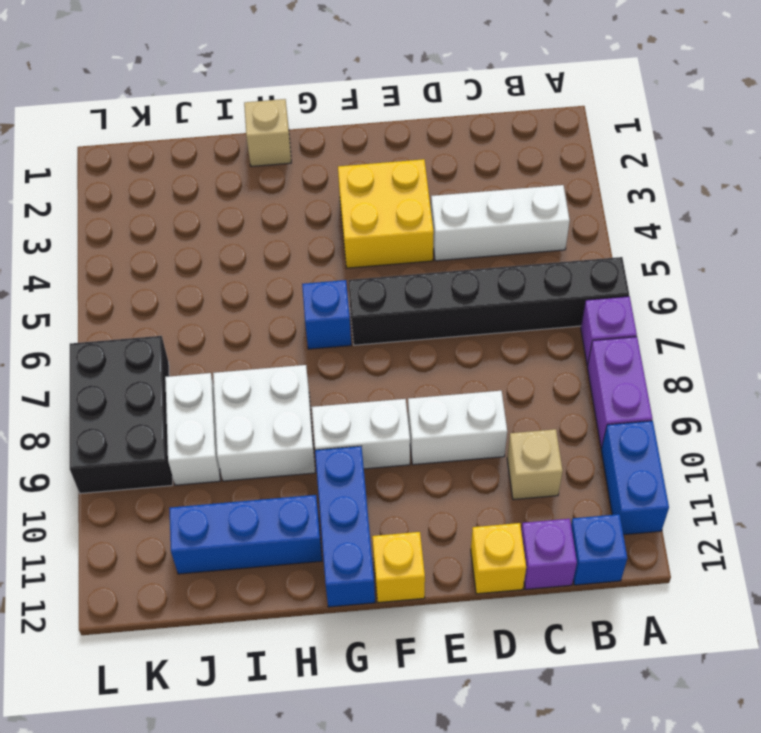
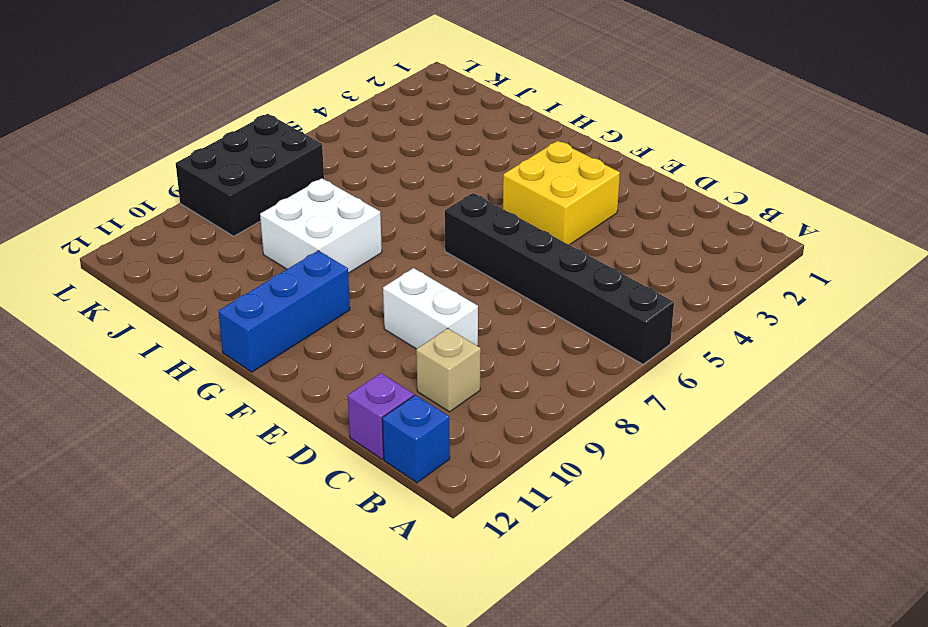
none -> purple 1x1 brick [581,296,637,366]
none -> purple 1x2 brick [587,337,653,448]
none -> blue 1x2 brick [601,421,669,535]

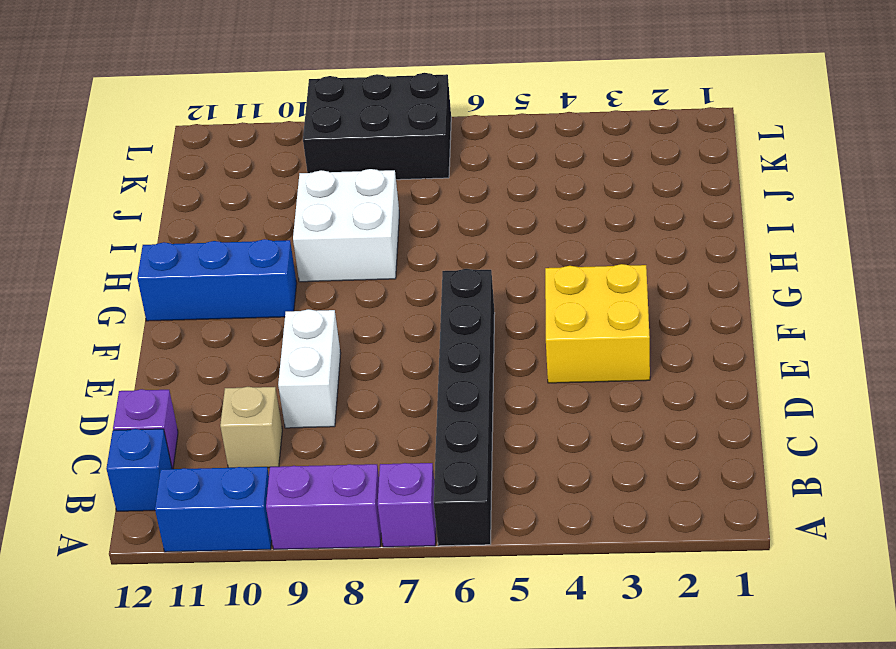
none -> white 1x3 brick [431,185,570,261]
none -> yellow 1x1 brick [471,523,526,594]
none -> white 1x2 brick [312,399,410,469]

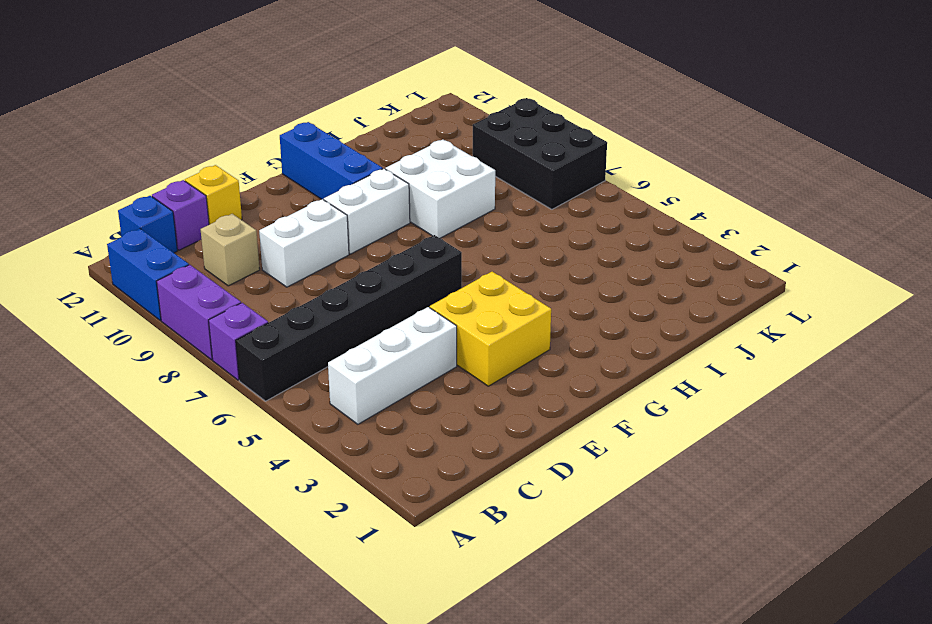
none -> yellow 1x1 brick [372,532,425,603]
none -> blue 1x1 brick [302,280,351,349]
none -> tan 1x1 brick [244,99,291,166]

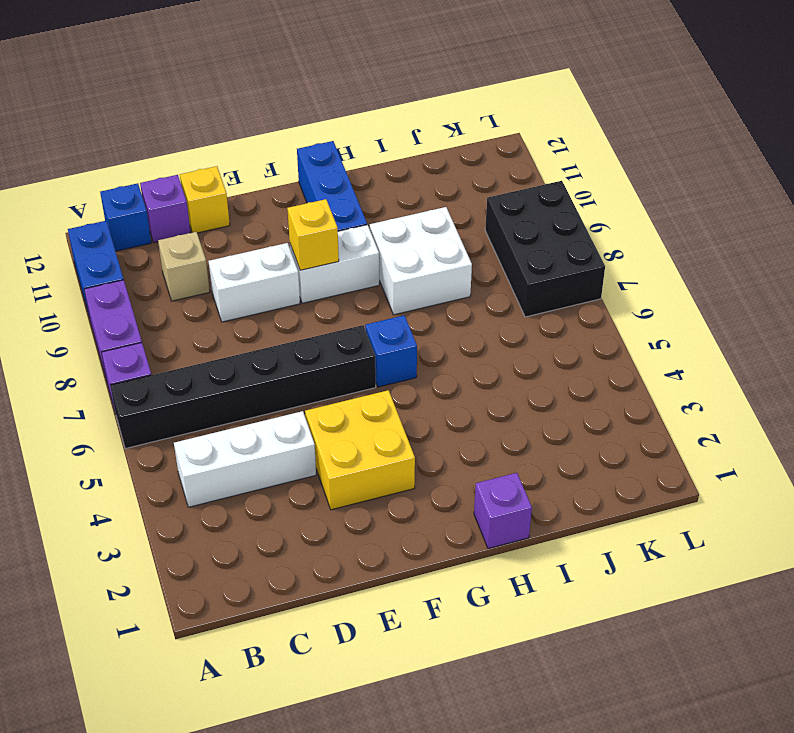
yellow 1x1 brick [287,199,339,270] -> yellow 1x1 brick moved to [372,532,425,603]
purple 1x1 brick [474,473,532,549] -> tan 1x1 brick [244,99,291,166]
none -> blue 1x3 brick [169,495,322,574]
none -> white 1x2 brick [165,373,220,485]

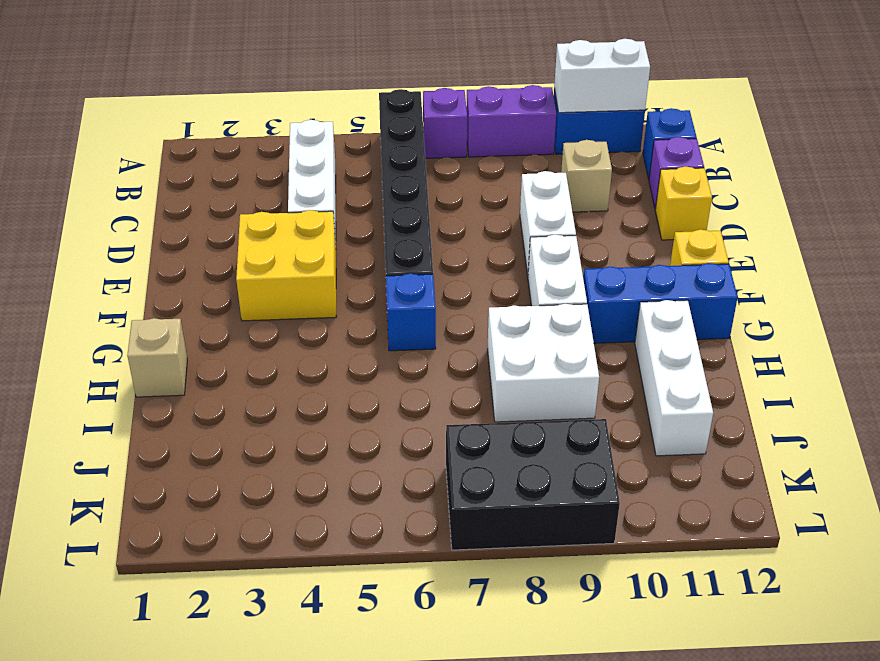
white 1x2 brick [554,39,650,113] -> white 1x2 brick moved to [165,373,220,485]
white 1x3 brick [635,300,713,456] -> blue 1x3 brick [169,495,322,574]

